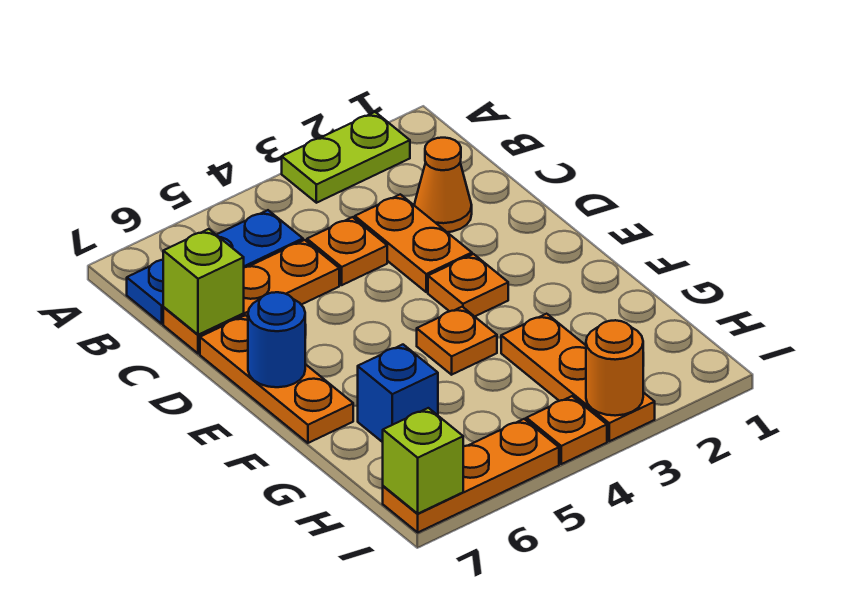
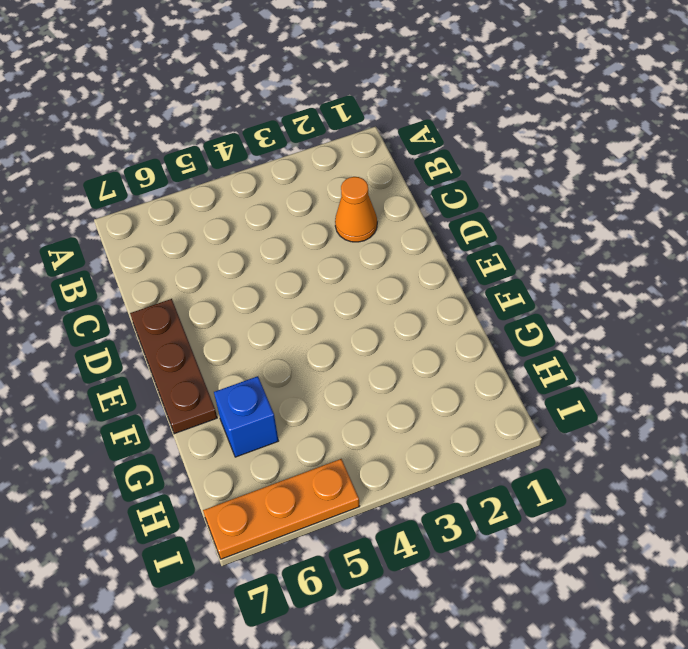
brown 1x3 plate [130,299,217,434] -> orange 1x3 plate [200,315,353,443]
none -> lime 1x2 plate [282,112,410,203]
none -> blue 1x3 plate [127,210,303,324]
none -> orange 1x2 plate [355,194,472,292]

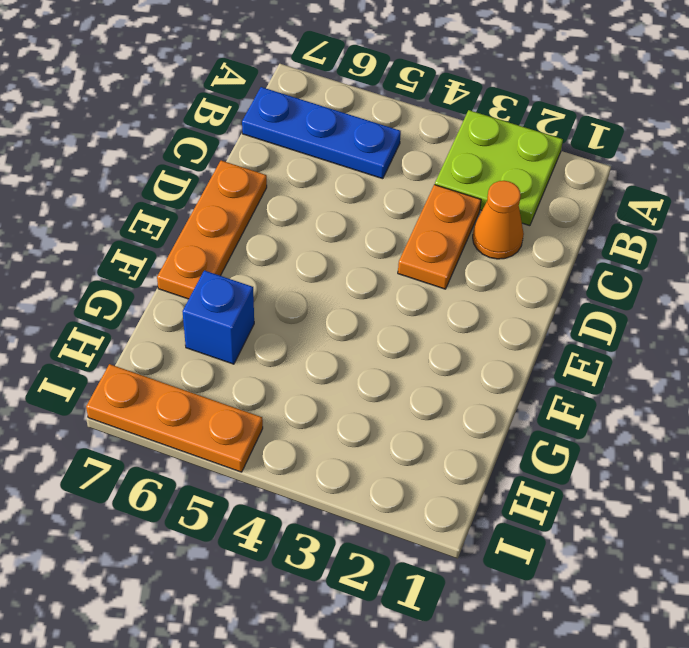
lime 2x2 plate [435,110,563,226] -> lime 1x2 plate [282,112,410,203]
none -> orange 1x1 plate [307,217,387,285]
none -> orange 1x3 plate [163,240,339,354]
none -> orange 1x1 plate [428,254,508,316]

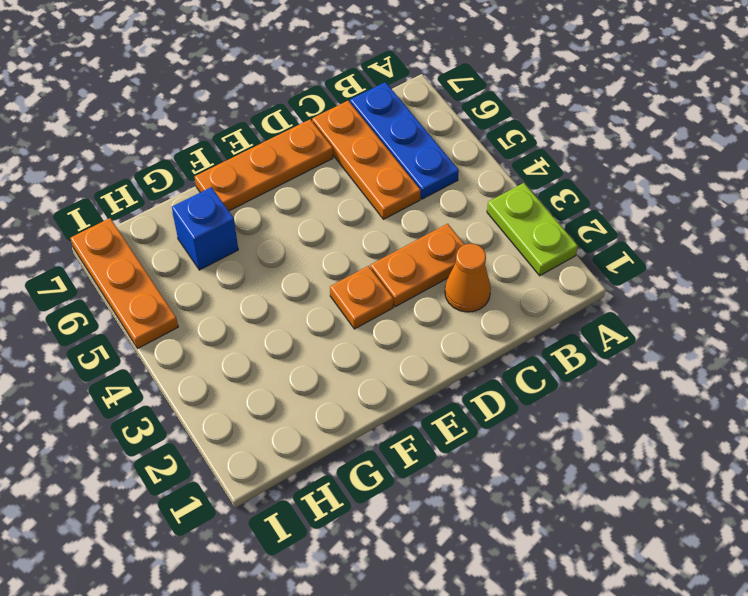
none -> orange 1x1 plate [307,217,387,285]
none -> orange 1x1 plate [417,307,497,375]
none -> orange 1x3 plate [501,314,655,441]

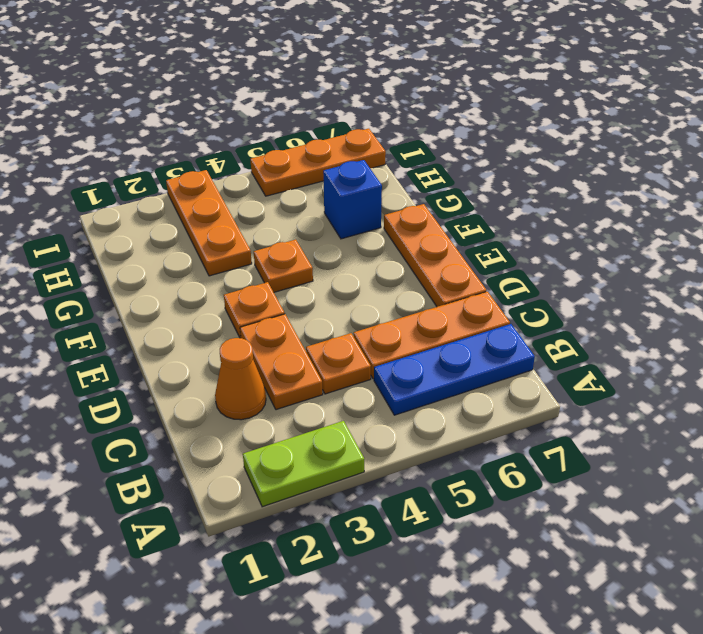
none -> orange 1x1 plate [526,396,607,464]
none -> lime 1x1 brick [163,229,244,335]
none -> blue 1x1 round brick [248,292,305,387]

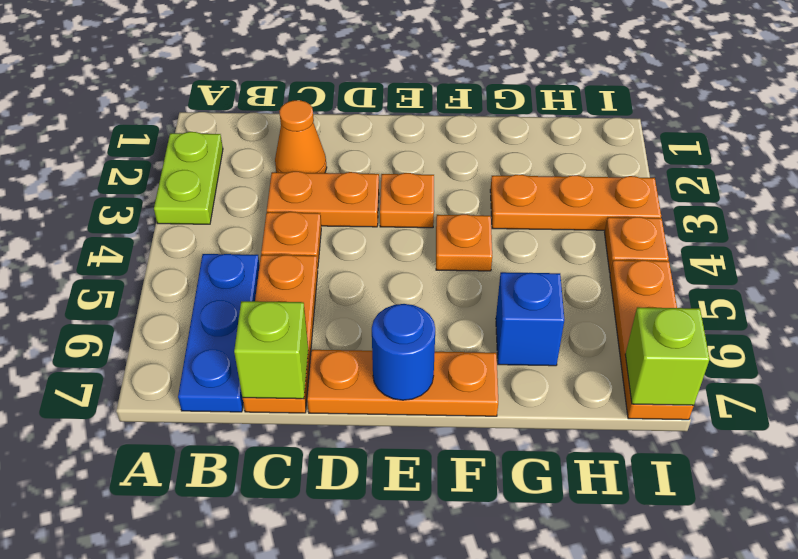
none -> orange 1x1 round brick [586,320,643,416]

